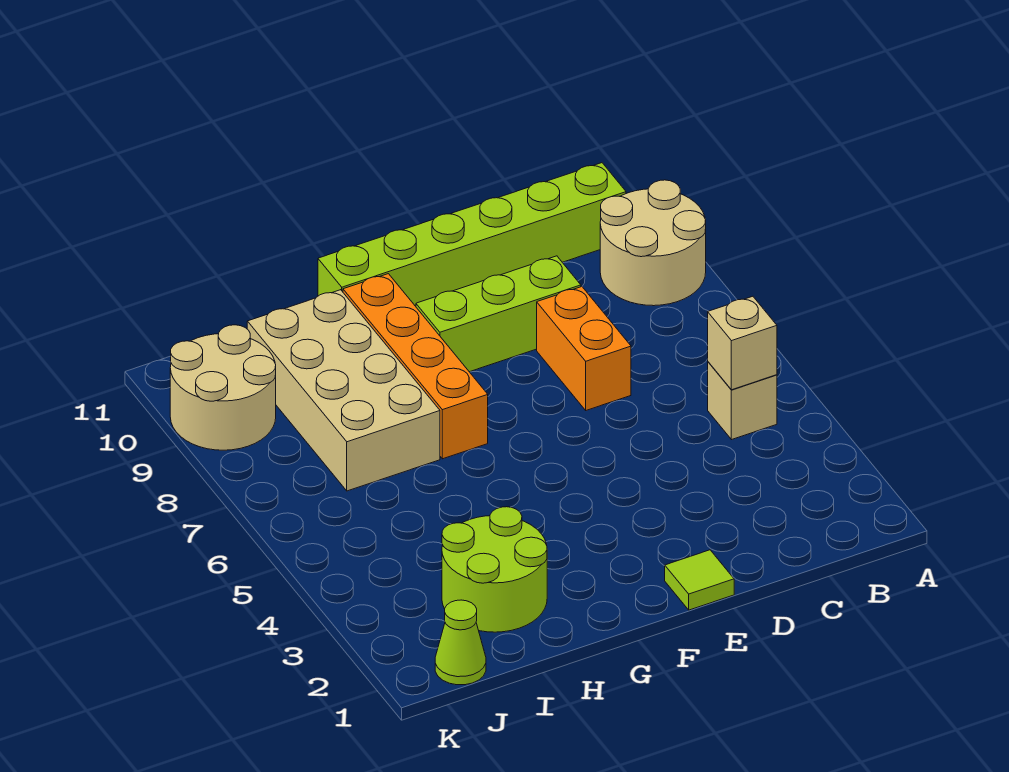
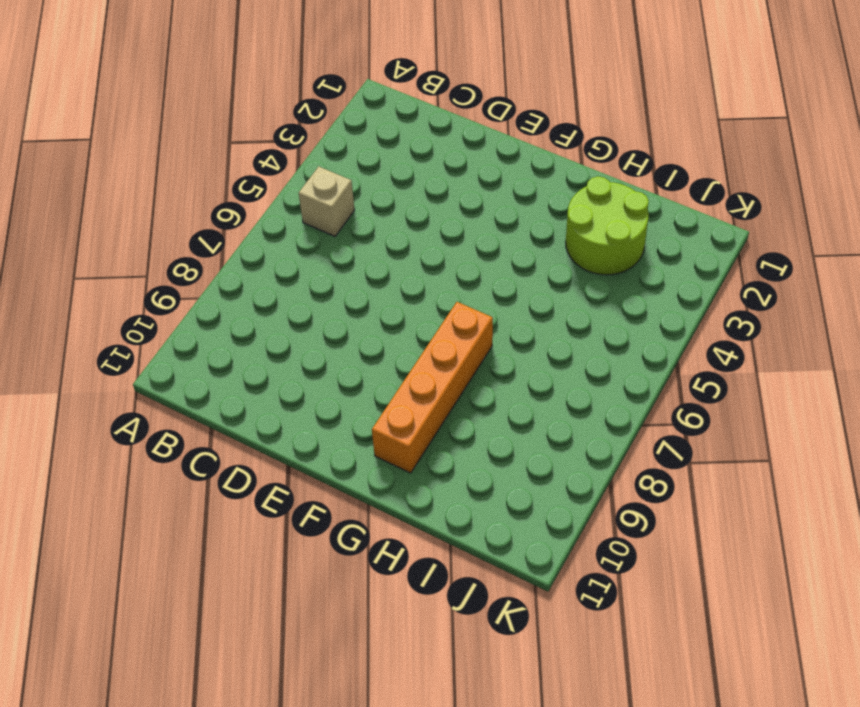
none -> tan 2x2 round brick [600,180,706,306]
none -> lime 1x6 brick [318,163,626,306]
none -> orange 1x2 brick [537,287,631,410]

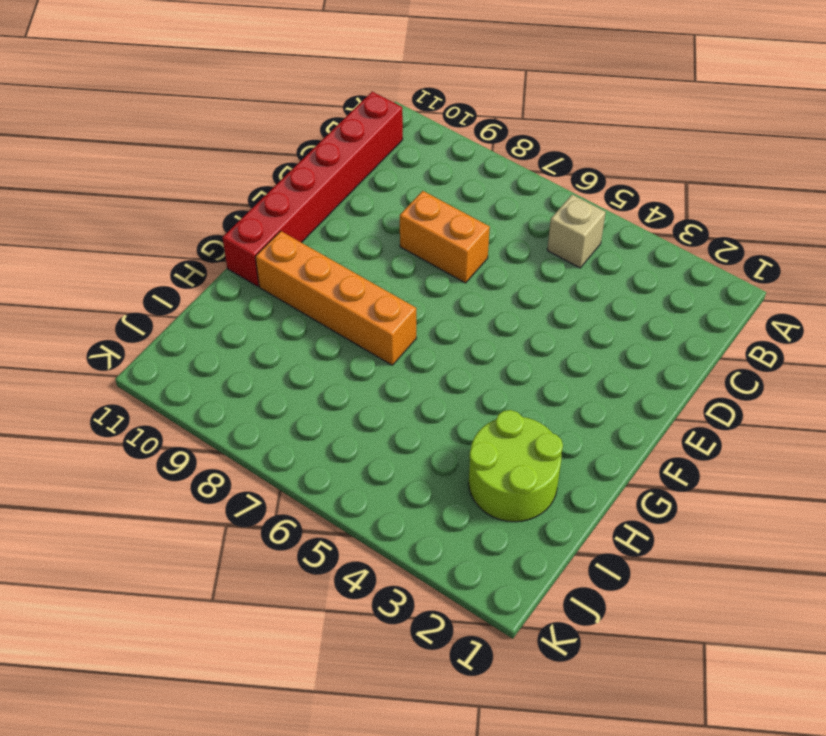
red 1x6 brick [223,92,403,287] -> lime 1x6 brick [318,163,626,306]
none -> tan 2x2 round brick [600,180,706,306]
none -> lime 1x3 brick [416,256,581,372]
none -> lime 1x1 tile [665,550,734,610]

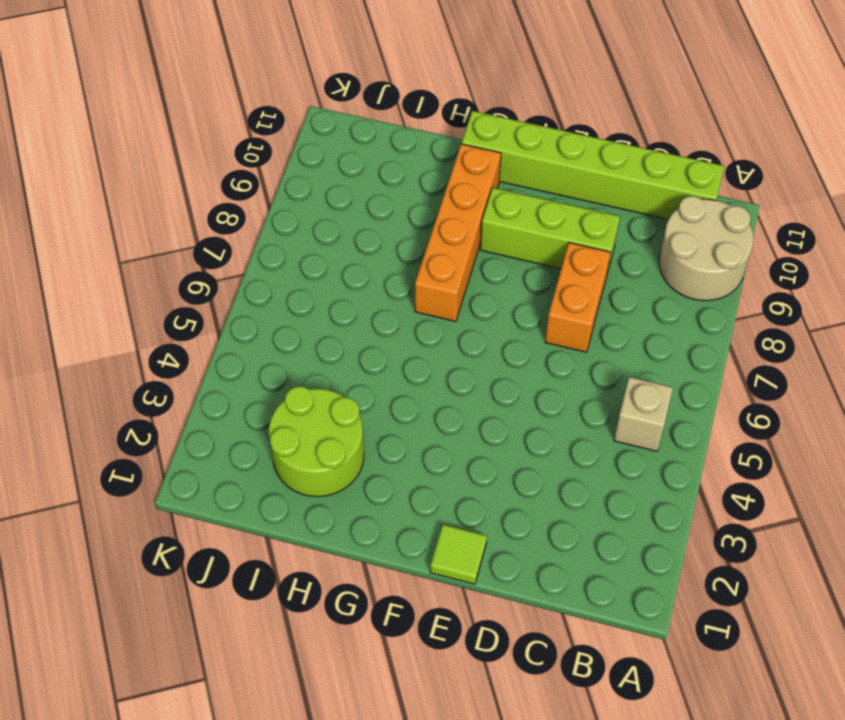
none -> tan 2x4 brick [247,290,440,491]
none -> lime 1x1 cone [435,600,486,685]
none -> tan 2x2 round brick [170,325,276,450]

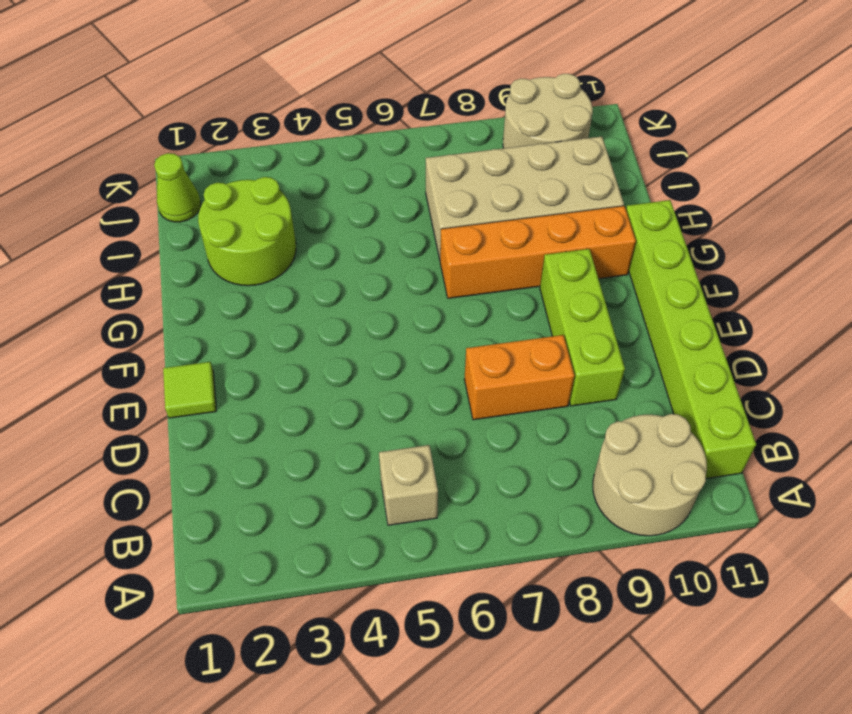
none -> tan 1x1 brick [708,296,777,390]

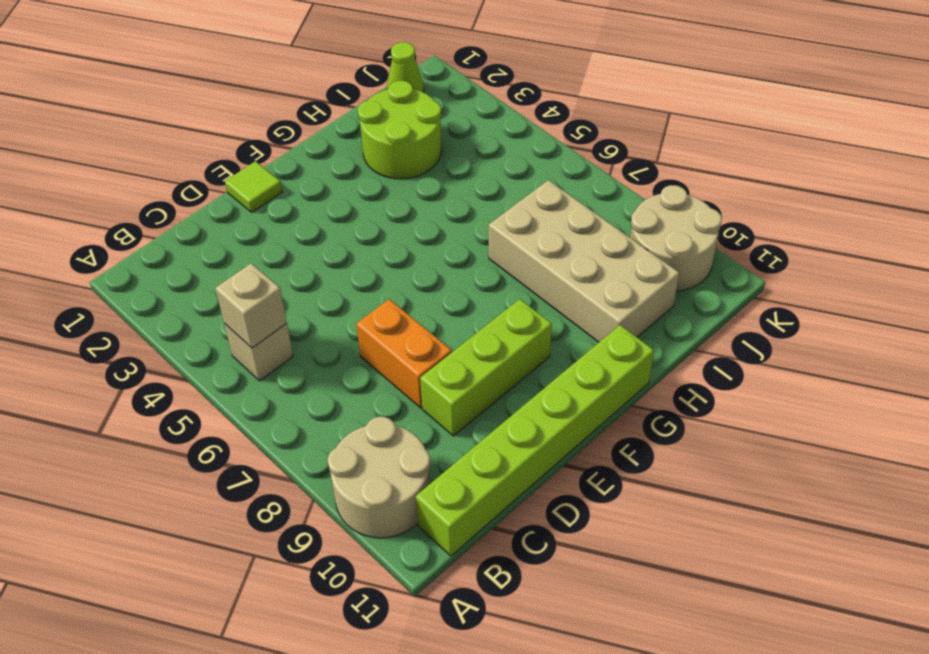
none -> orange 1x4 brick [343,274,488,459]

